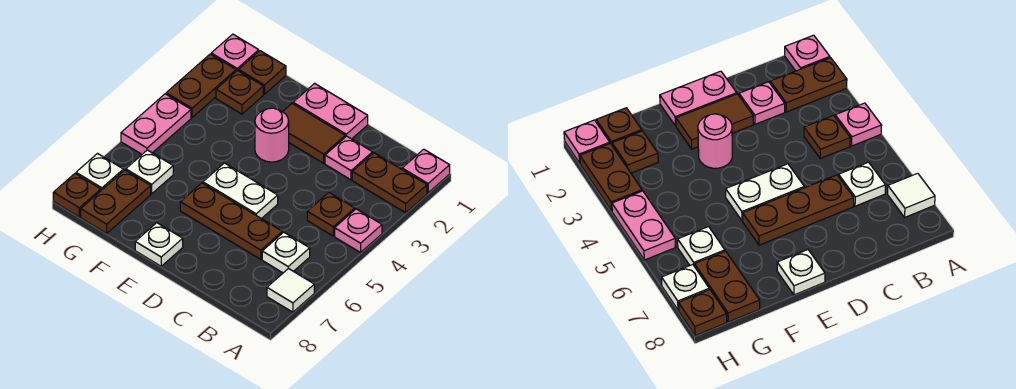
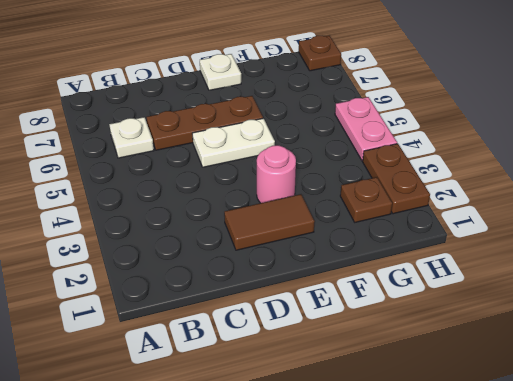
none -> pink 1x1 plate [402,149,450,193]
none -> brown 1x2 plate [352,153,427,213]
none -> pink 1x1 plate [335,209,382,252]

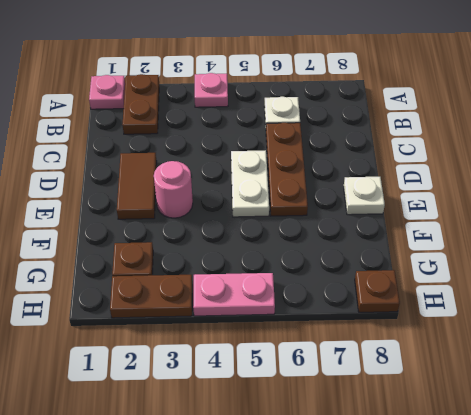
none -> white 1x1 tile [267,268,314,312]
none -> brown 1x1 plate [307,193,355,236]
none -> pink 1x1 plate [325,136,373,180]

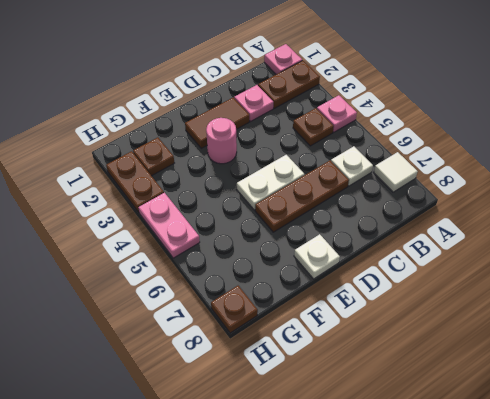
none -> pink 1x2 plate [293,83,368,139]
none -> brown 1x1 plate [239,51,286,94]
none -> white 1x1 plate [126,150,173,194]

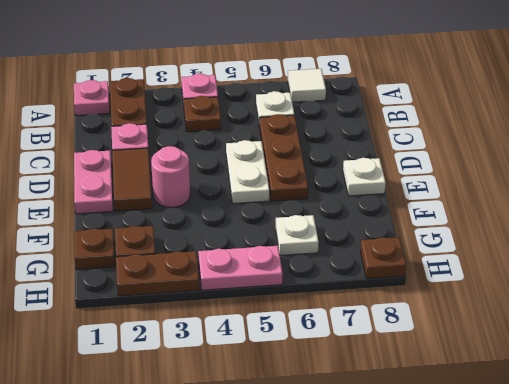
none -> brown 1x2 plate [81,170,151,233]
none -> pink 1x1 plate [211,34,259,71]
none -> white 1x1 plate [76,154,123,190]

